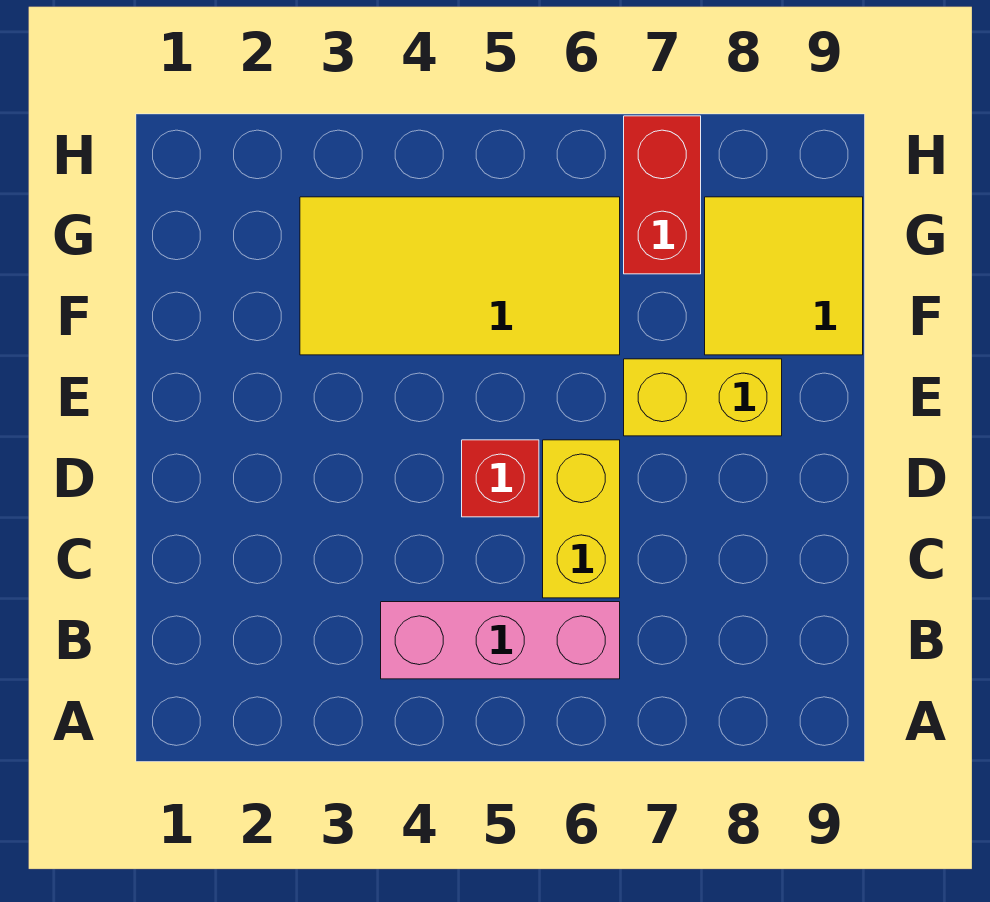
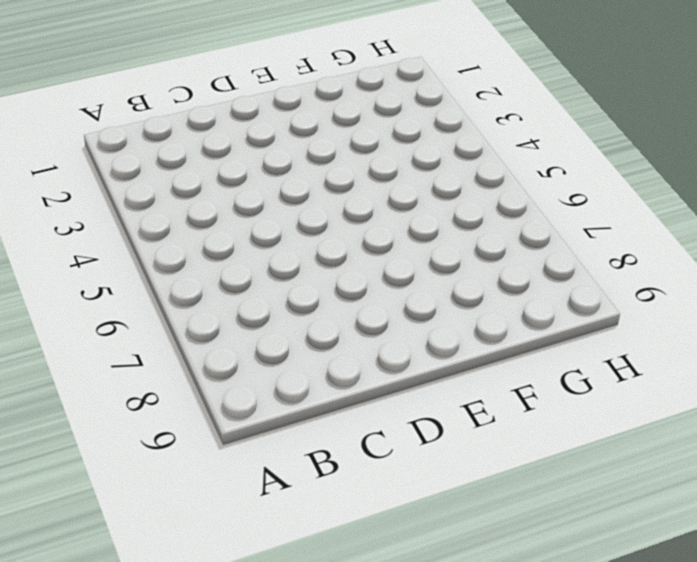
none -> pink 1x3 brick [381,602,620,679]
none -> yellow 1x2 brick [543,440,620,598]

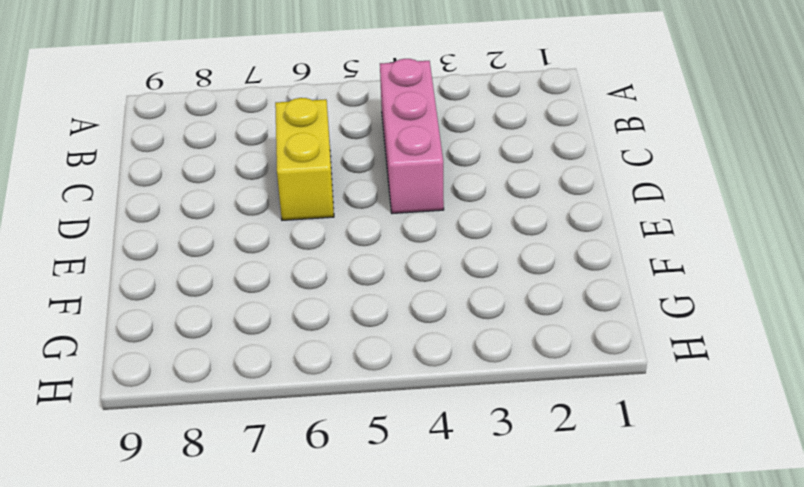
pink 1x3 brick [380,59,444,213] -> pink 1x3 brick turned to [381,602,620,679]
none -> red 1x1 brick [462,440,539,517]
none -> yellow 1x2 brick [624,359,782,436]

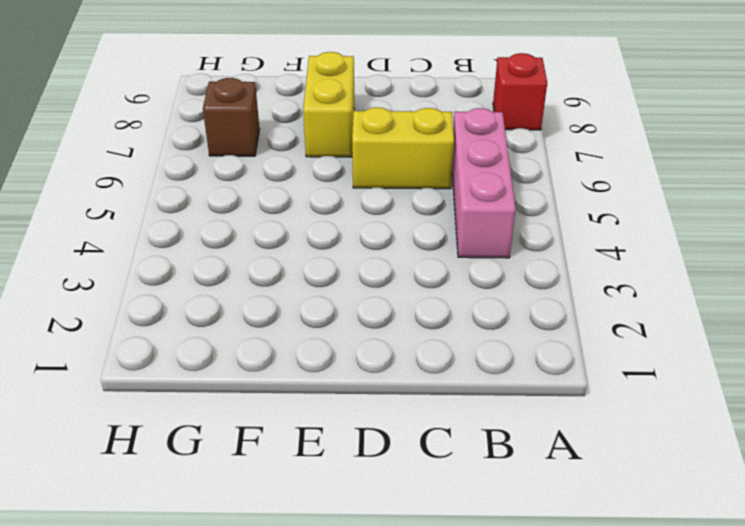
red 1x1 brick [493,53,547,130] -> red 1x1 brick moved to [462,440,539,517]
brown 1x1 brick [203,78,259,156] -> red 1x2 brick [624,116,701,274]
none -> yellow 2x4 tile [300,197,620,355]
none -> yellow 2x2 tile [705,197,863,355]

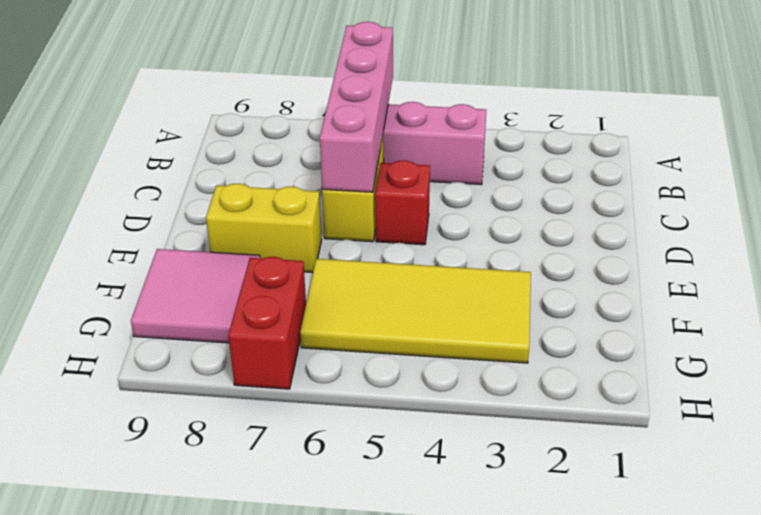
pink 1x4 brick [320,22,393,192] -> none
pink 2x2 tile [131,249,260,343] -> yellow 2x2 tile [705,197,863,355]

